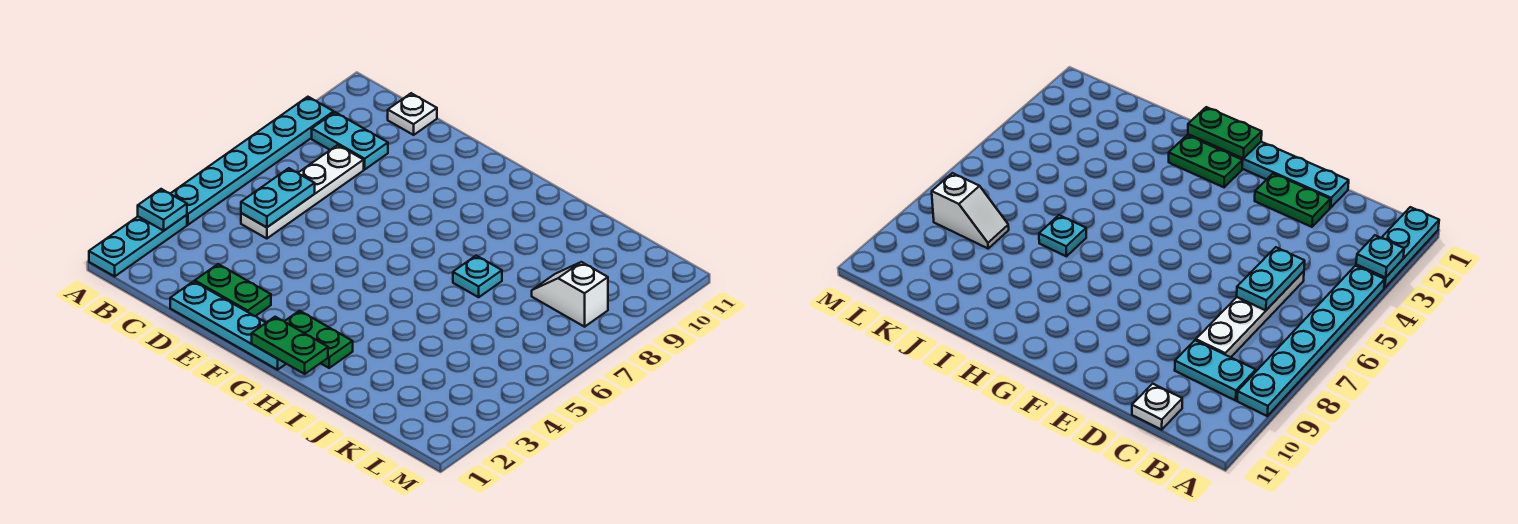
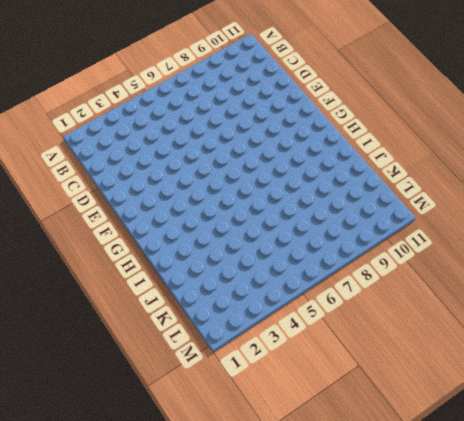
none -> cyan 1x3 plate [89,215,187,276]
none -> cyan 1x6 plate [170,97,334,225]
none -> cyan 1x2 plate [312,112,388,169]

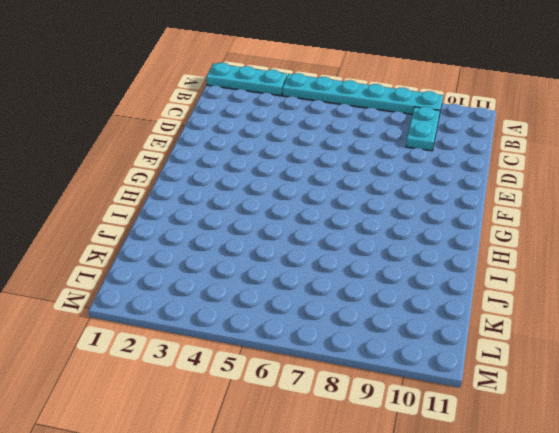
none -> white 1x4 plate [241,145,364,239]
none -> white 1x1 plate [388,93,437,135]
none -> cyan 1x4 plate [170,281,286,370]

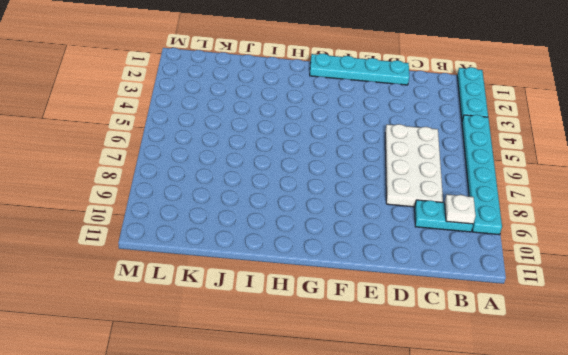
white 1x1 plate [445,194,476,224] -> white 1x1 plate moved to [388,93,437,135]
white 2x4 plate [385,124,443,207] -> white 1x4 plate [241,145,364,239]
none -> green 1x2 plate [195,264,271,316]
none -> green 1x2 plate [284,311,353,368]
none -> cyan 1x1 plate [453,256,502,297]

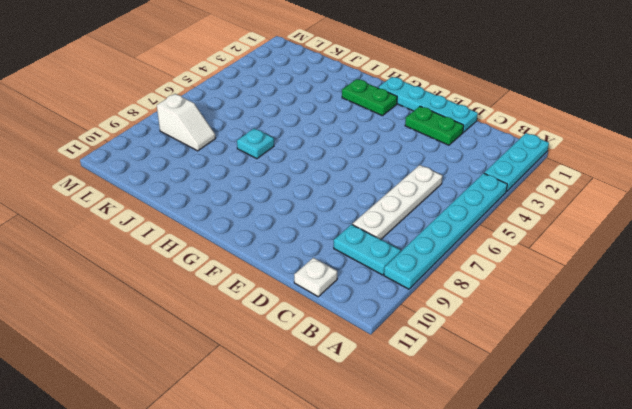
none -> cyan 1x1 plate [138,189,187,231]
none -> cyan 1x2 plate [241,168,315,227]
none -> green 1x2 plate [252,317,328,374]

